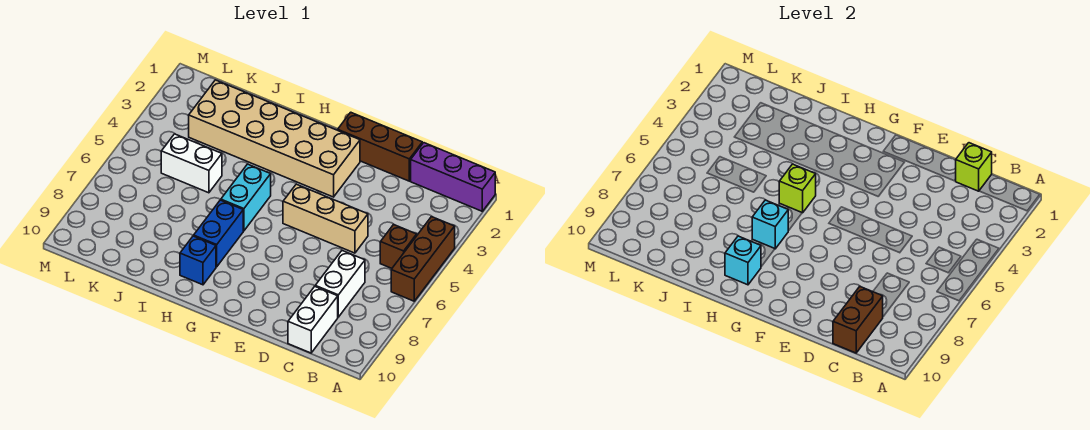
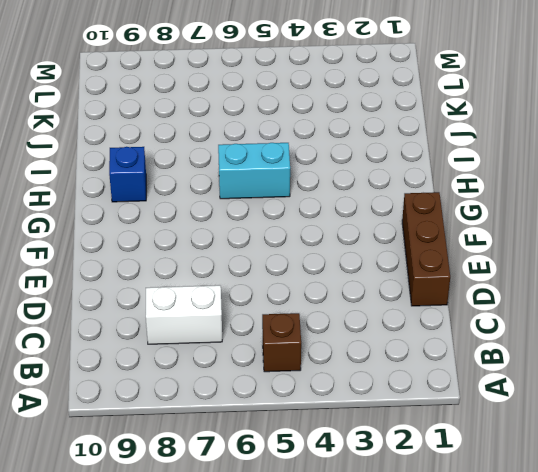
none -> purple 1x3 brick [411,143,495,211]
none -> brown 1x3 brick [391,217,455,301]
none -> white 1x2 brick [288,287,338,353]

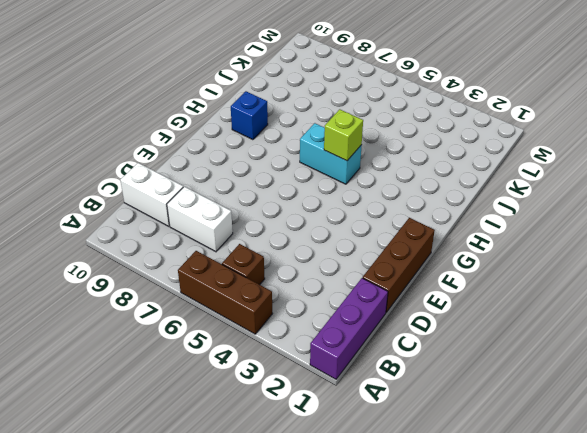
none -> tan 1x3 brick [283,184,368,253]
none -> tan 2x6 brick [189,80,360,197]
none -> blue 1x2 brick [194,200,243,267]

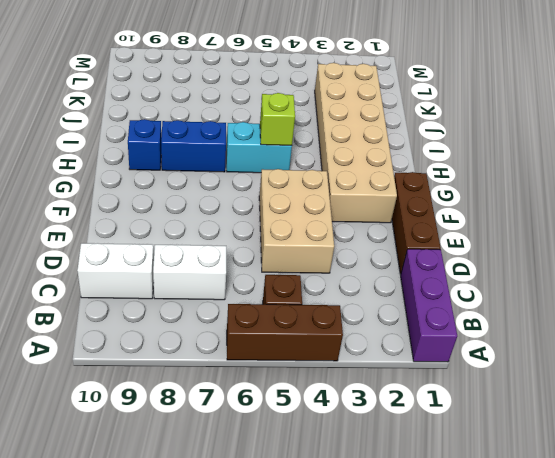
tan 2x3 brick [259,169,334,273] -> tan 1x3 brick [283,184,368,253]
none -> white 1x2 brick [161,134,222,193]
none -> lime 1x1 brick [956,143,992,191]
none -> brown 1x2 brick [833,287,883,353]

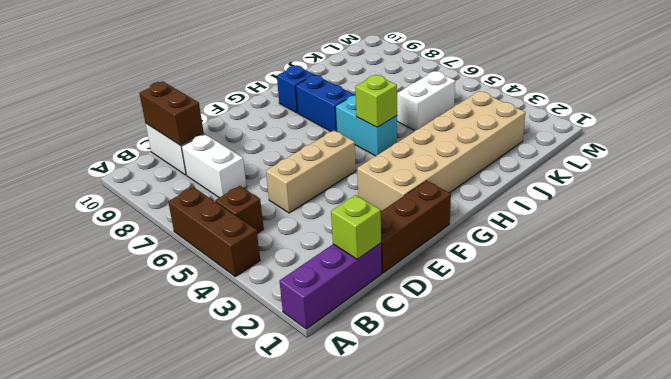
none -> cyan 1x1 brick [752,200,788,249]
none -> cyan 1x1 brick [725,236,761,285]

